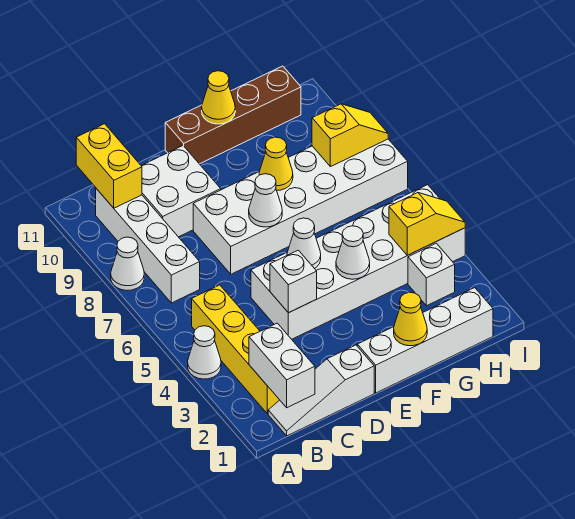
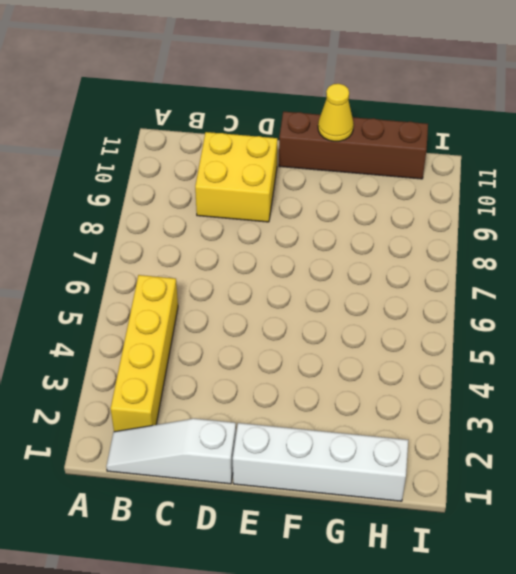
yellow 2x2 brick [195,132,277,222] -> white 2x2 brick [141,146,221,237]
none -> white 1x1 cone [188,326,221,379]
none -> white 1x1 cone [111,237,144,291]
none -> white 1x4 brick [96,189,200,303]

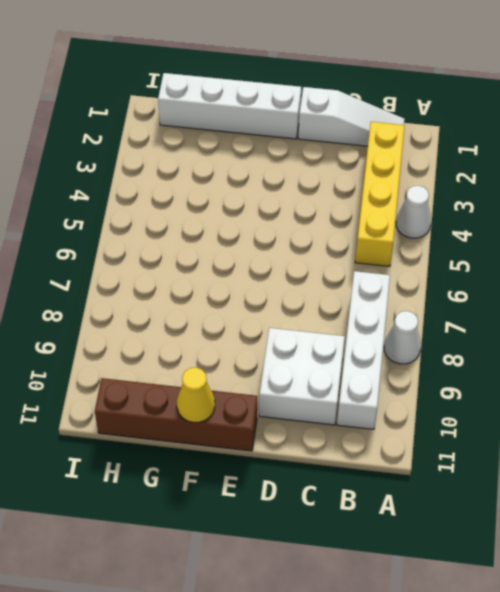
none -> white 2x6 brick [251,185,465,339]
none -> white 2x6 brick [193,139,408,274]
none -> white 1x1 brick [408,243,455,306]

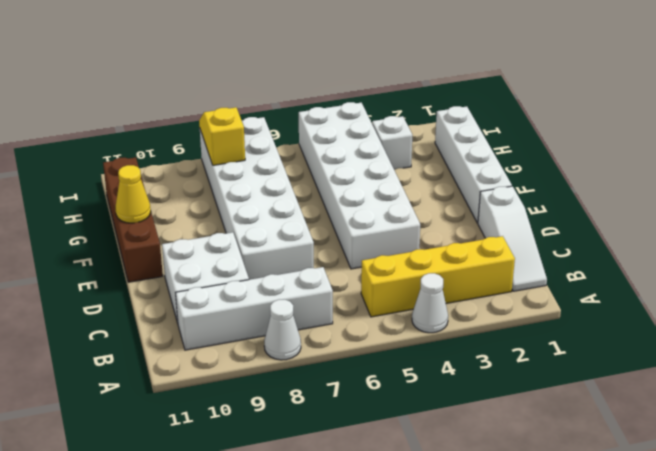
none -> white 1x2 brick [249,323,315,408]
none -> yellow 1x2 brick [76,124,142,208]
none -> white 1x1 brick [270,250,317,313]

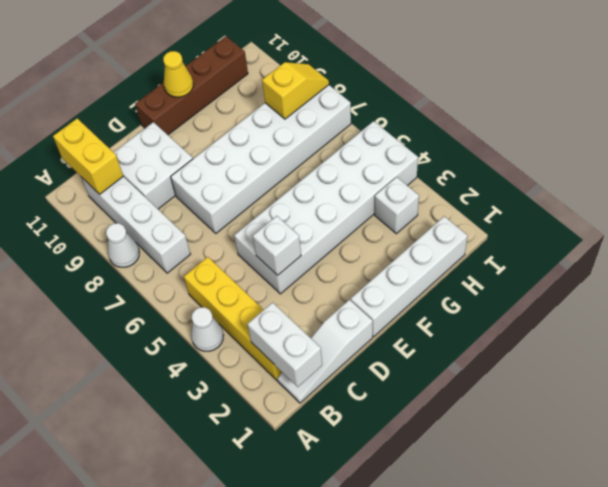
none -> white 1x1 cone [287,218,321,269]
none -> white 1x1 cone [249,174,282,227]
none -> yellow 1x1 cone [394,292,427,346]

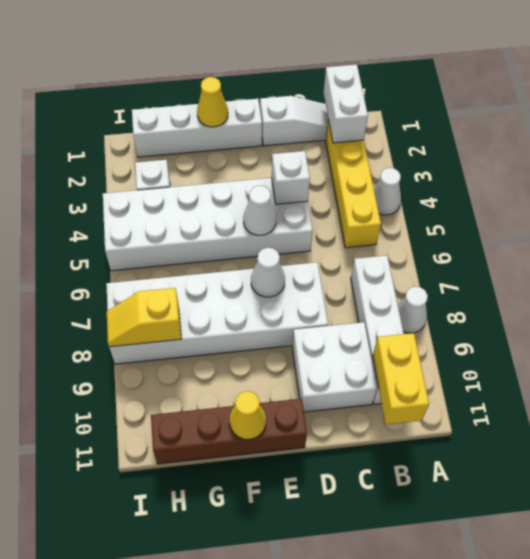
none -> white 1x1 cone [336,226,370,279]
none -> yellow 1x1 cone [259,137,293,190]
none -> yellow 1x2 slope [389,193,465,255]

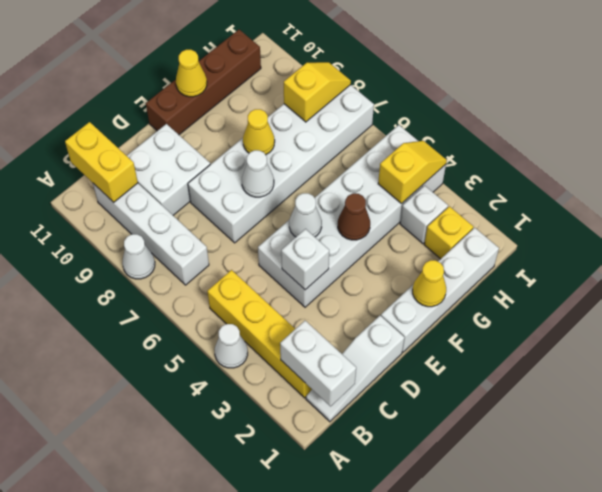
brown 1x1 cone [338,193,370,240] -> white 1x1 cone [336,226,370,279]
yellow 1x1 brick [424,207,473,259] -> none

